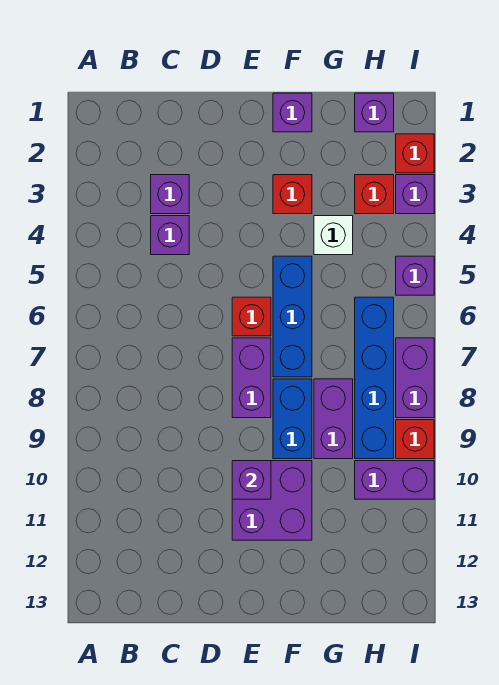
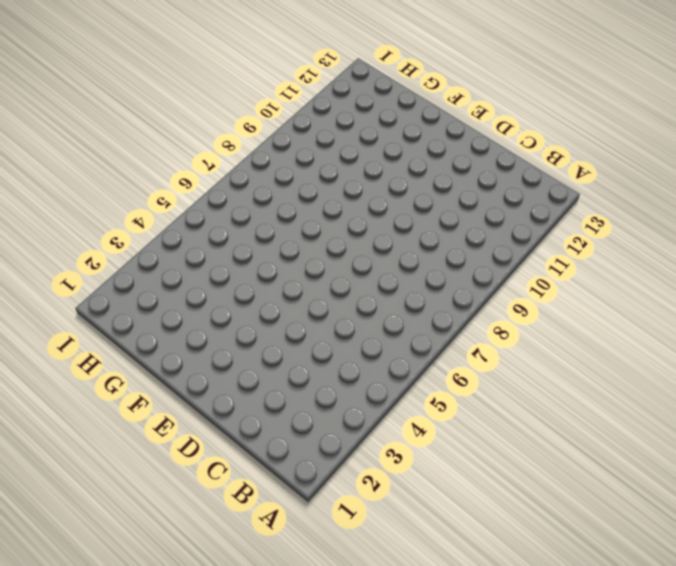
none -> purple 1x1 brick [151,175,189,214]
none -> purple 1x1 brick [151,216,189,255]
none -> red 1x1 brick [232,297,271,336]

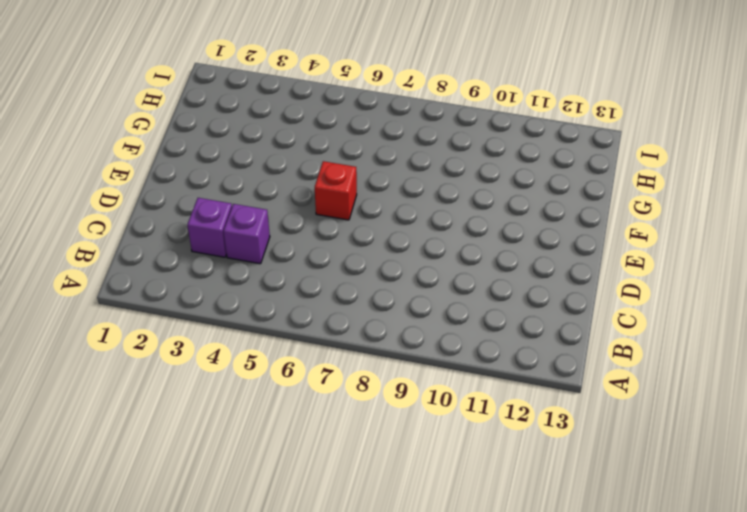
none -> purple 1x2 brick [232,338,271,418]
none -> purple 2x2 brick [232,461,312,540]
none -> purple 1x1 brick [273,93,312,132]

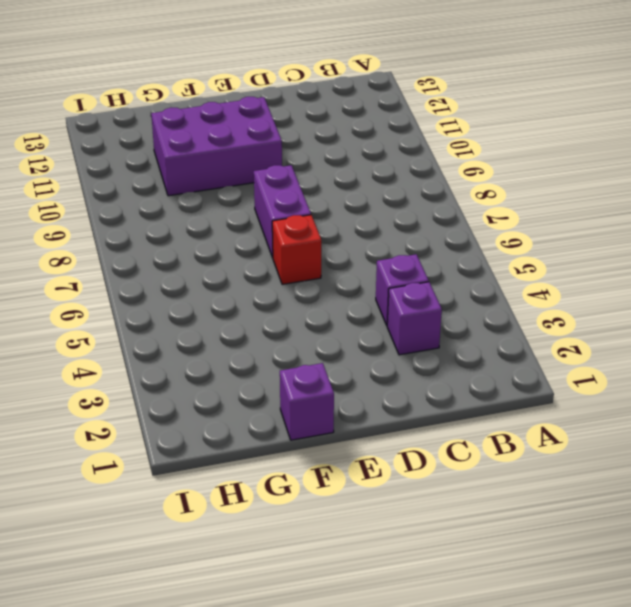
purple 2x3 brick [151,97,282,196] -> purple 2x2 brick [232,461,312,540]
none -> red 1x1 brick [273,175,312,214]
none -> blue 1x3 brick [273,256,312,377]
none -> blue 1x2 brick [273,379,312,459]

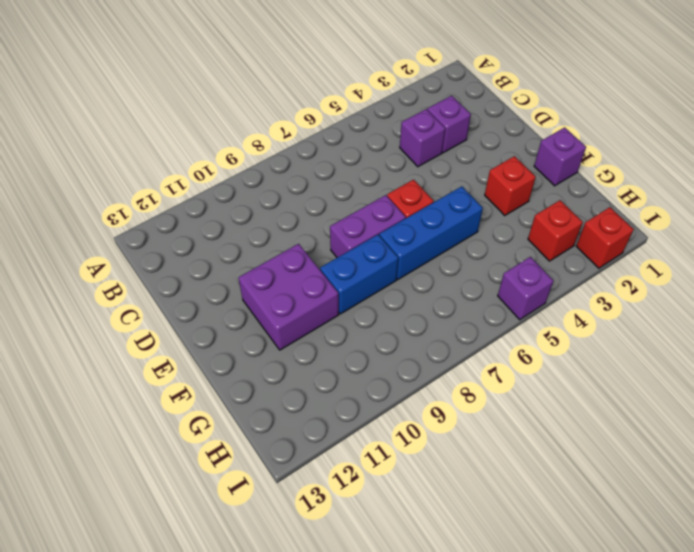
none -> white 1x1 brick [314,216,353,255]
none -> purple 1x2 brick [314,379,353,459]
none -> purple 1x1 brick [355,93,394,132]

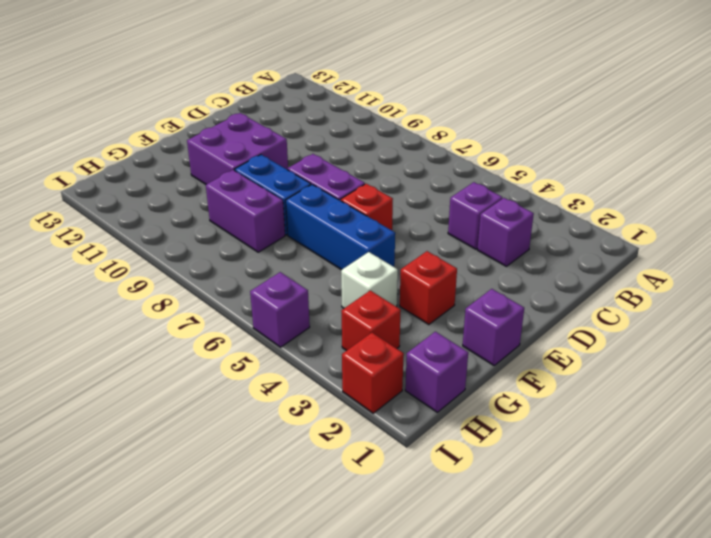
none -> blue 1x4 brick [355,297,394,459]
none -> purple 1x2 brick [355,461,434,499]
none -> purple 1x1 brick [396,175,434,214]

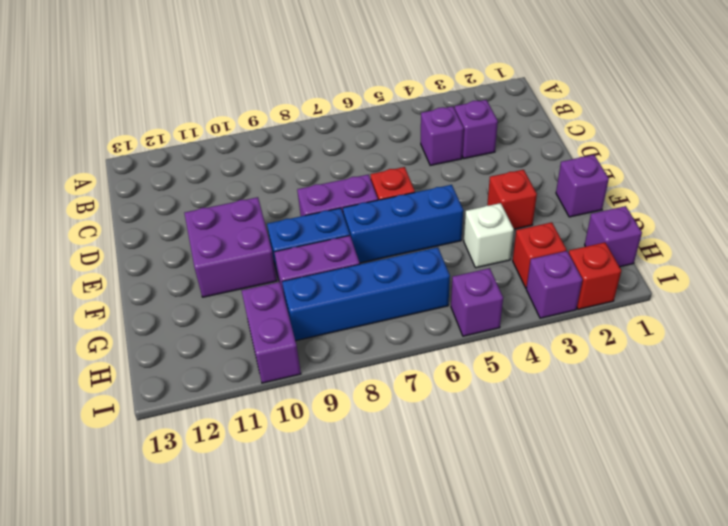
none -> purple 1x2 brick [396,338,434,418]
none -> red 1x1 brick [396,420,434,459]
none -> purple 1x1 brick [232,461,271,499]

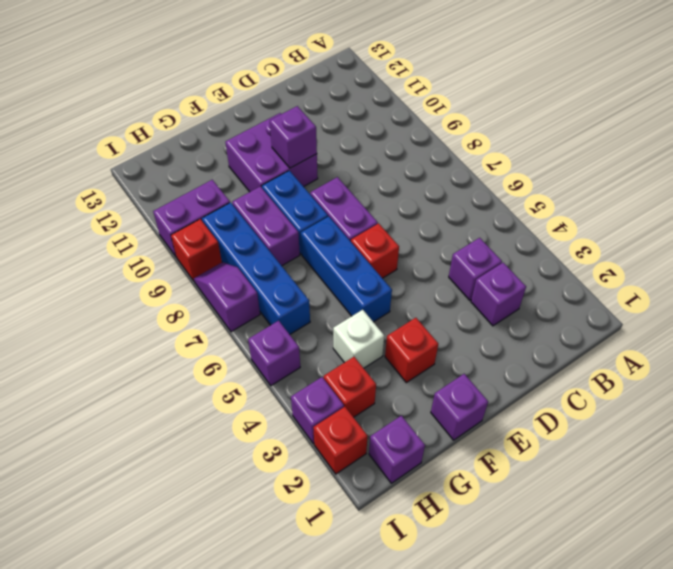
purple 1x2 slope [194,262,260,332] -> purple 1x2 brick [396,338,434,418]

